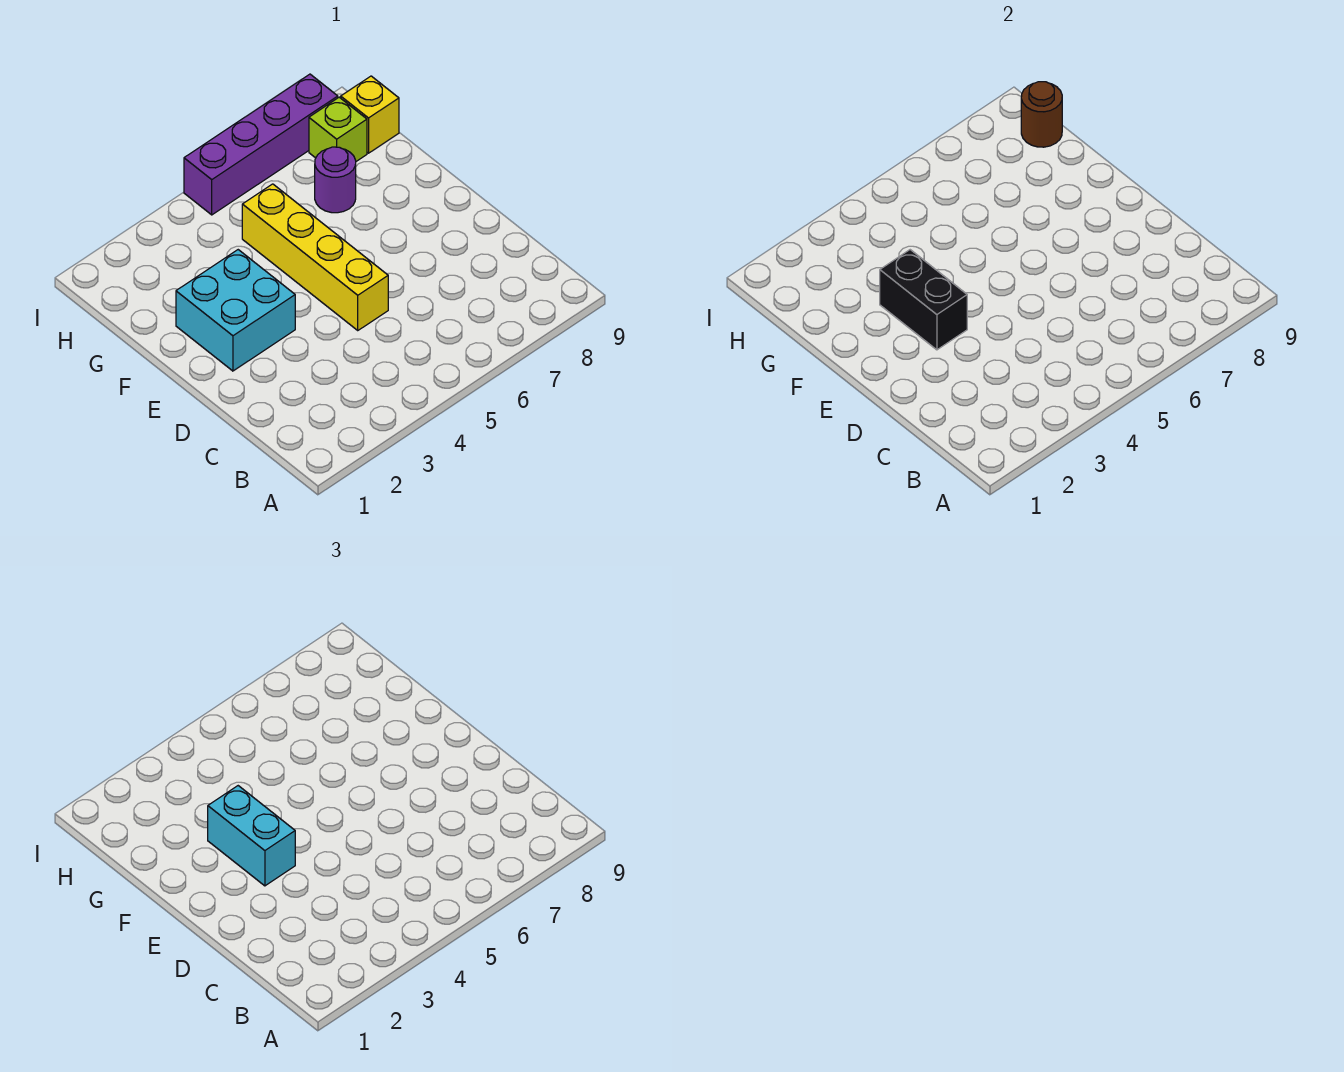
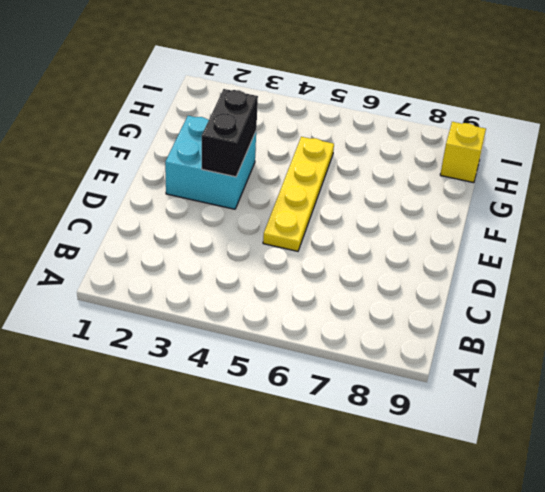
yellow 1x4 plate [263,137,334,251] -> yellow 1x4 brick [242,184,388,330]
none -> purple 1x1 round brick [315,147,356,213]
none -> lime 1x1 brick [309,97,367,161]

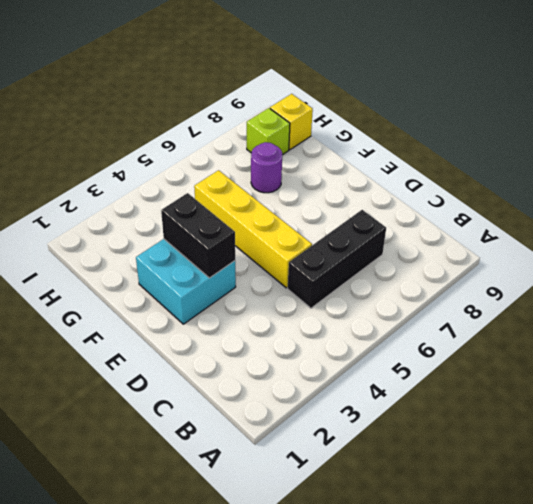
black 1x3 brick [288,210,386,308] -> none
none -> purple 1x4 brick [184,74,338,215]
none -> brown 1x1 round brick [1021,82,1062,147]

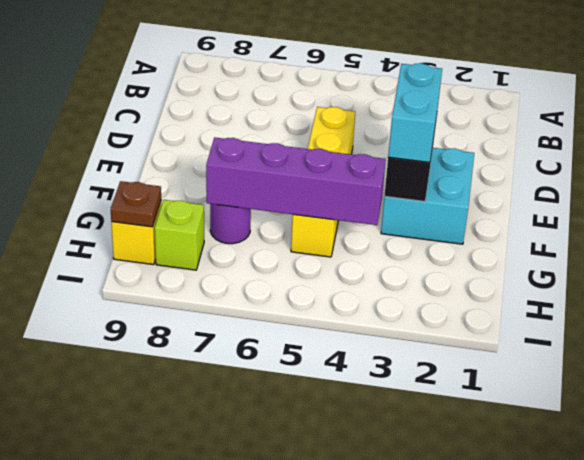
purple 1x4 brick [206,137,386,225] -> purple 1x4 brick moved to [184,74,338,215]
brown 1x1 plate [111,181,161,227] -> brown 1x1 round brick [1021,82,1062,147]

